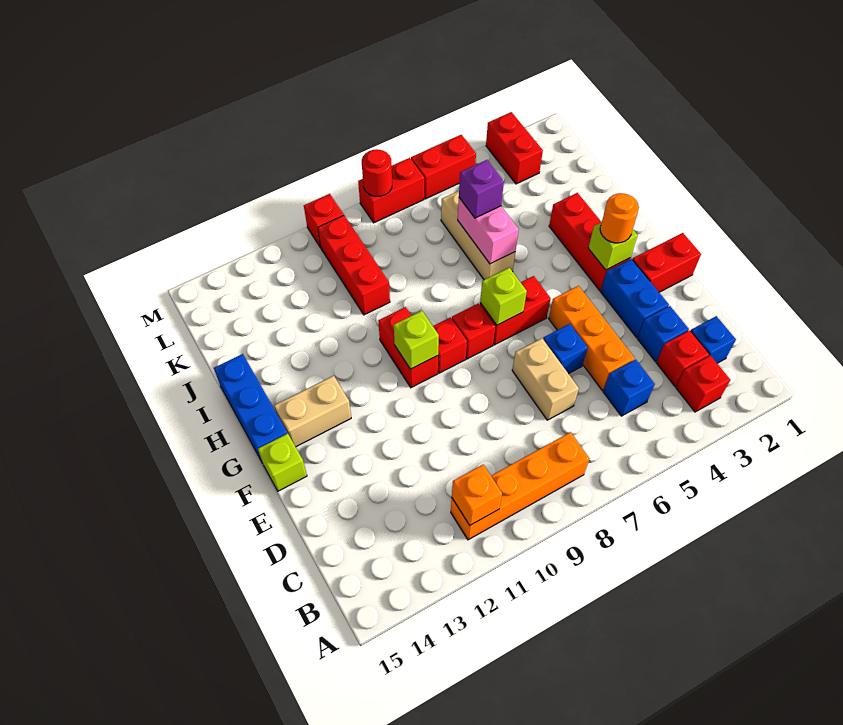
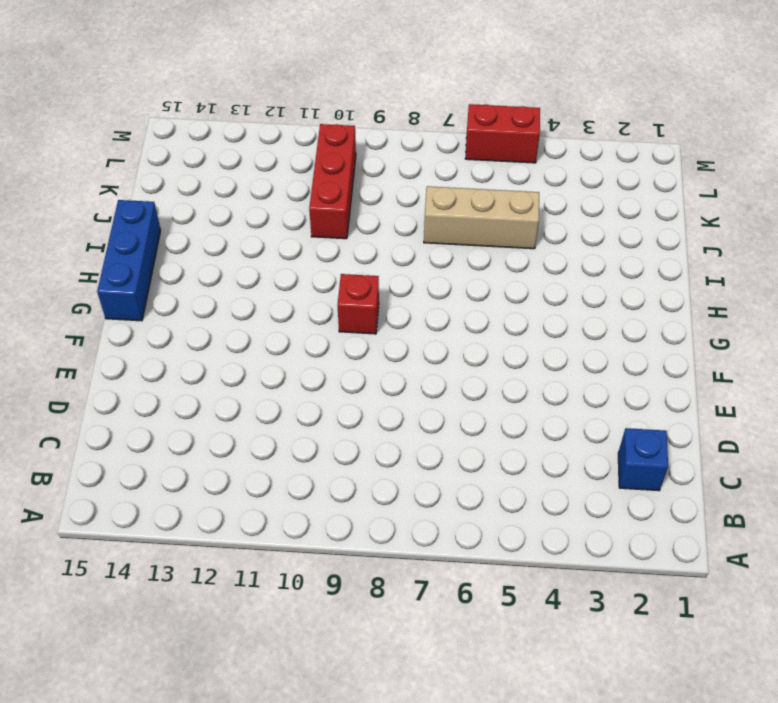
tan 1x3 brick [424,186,539,249] -> tan 1x3 brick turned to [441,191,515,280]
none -> red 1x1 brick [676,356,730,412]
none -> orange 1x4 brick [451,432,590,540]
none -> red 1x1 brick [657,330,709,386]
none -> blue 1x1 brick [603,360,655,416]

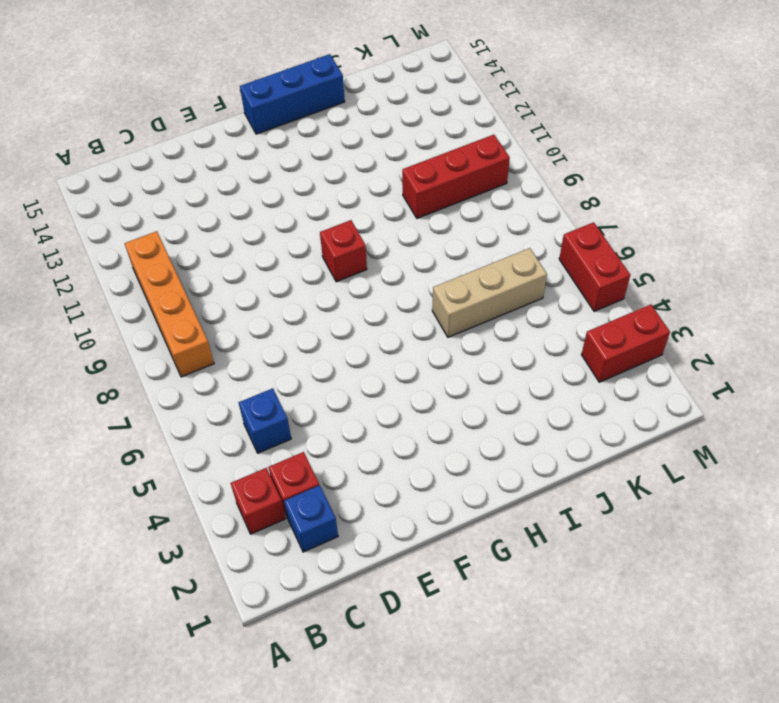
none -> blue 1x1 brick [637,306,689,362]
none -> orange 1x3 brick [549,286,635,390]
none -> tan 1x2 brick [512,338,579,420]
none -> blue 1x2 brick [601,259,669,337]

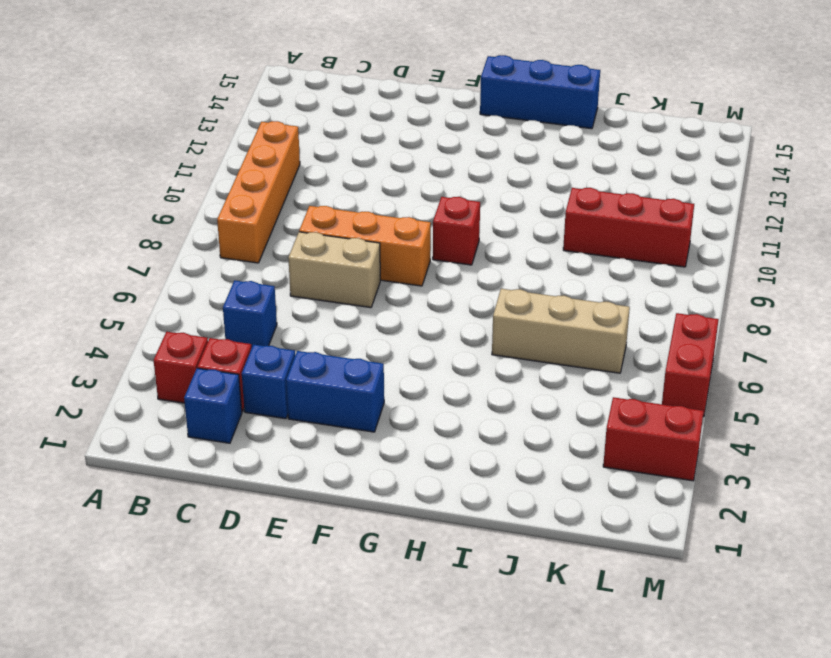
orange 1x3 brick [299,206,431,286] -> orange 1x3 brick moved to [549,286,635,390]
none -> blue 1x1 brick [543,324,588,374]
none -> red 1x2 brick [632,233,701,292]
none -> lime 1x1 brick [258,433,307,491]
none -> red 1x3 brick [549,193,630,291]

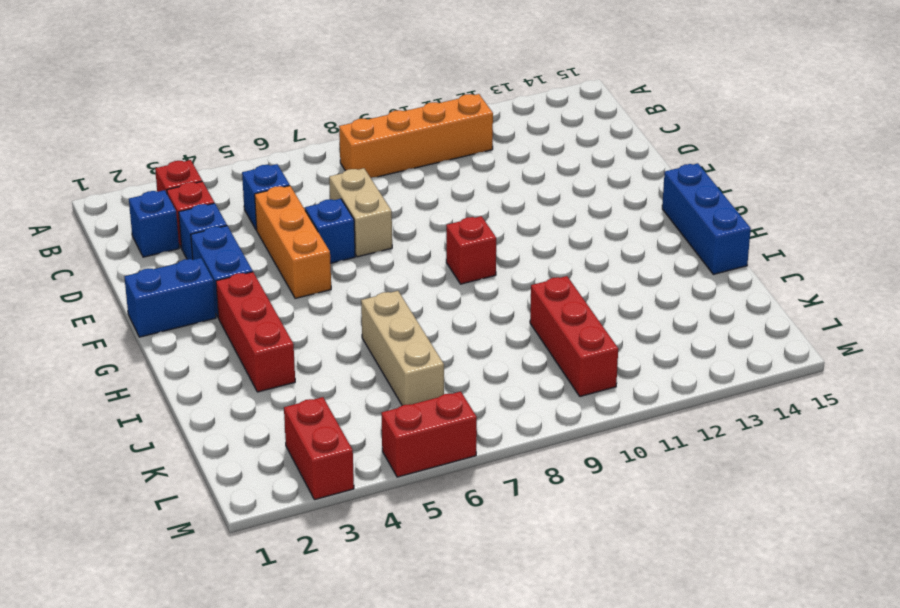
blue 1x2 brick [124,258,216,337] -> red 1x2 brick [632,233,701,292]
none -> lime 1x1 brick [258,433,307,491]
none -> red 1x2 brick [480,276,551,345]
none -> red 1x1 brick [452,303,495,359]
none -> red 1x2 brick [378,307,438,388]

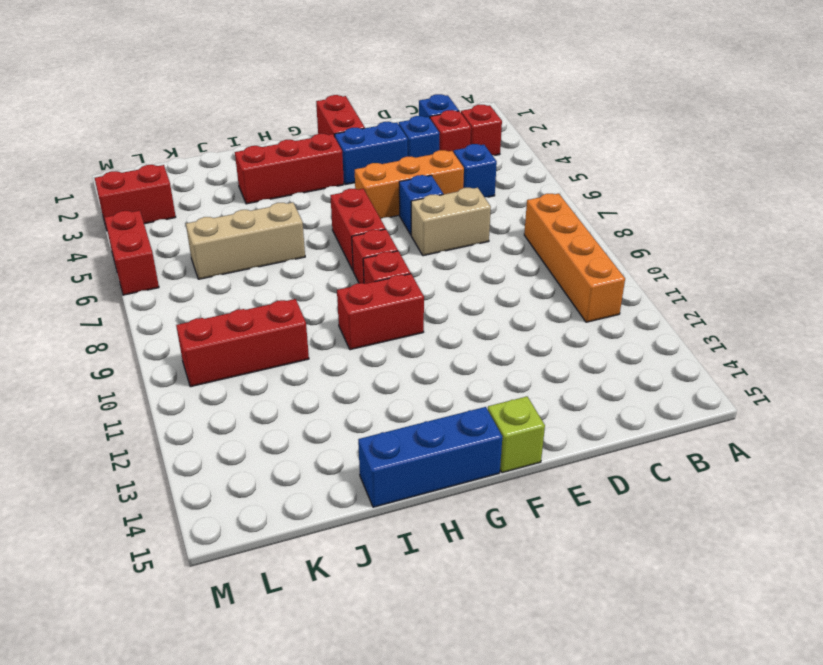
none -> tan 1x2 brick [274,376,351,447]
none -> red 1x2 brick [358,158,424,223]
none -> red 1x1 brick [304,194,344,247]
none -> orange 1x1 brick [452,465,502,525]

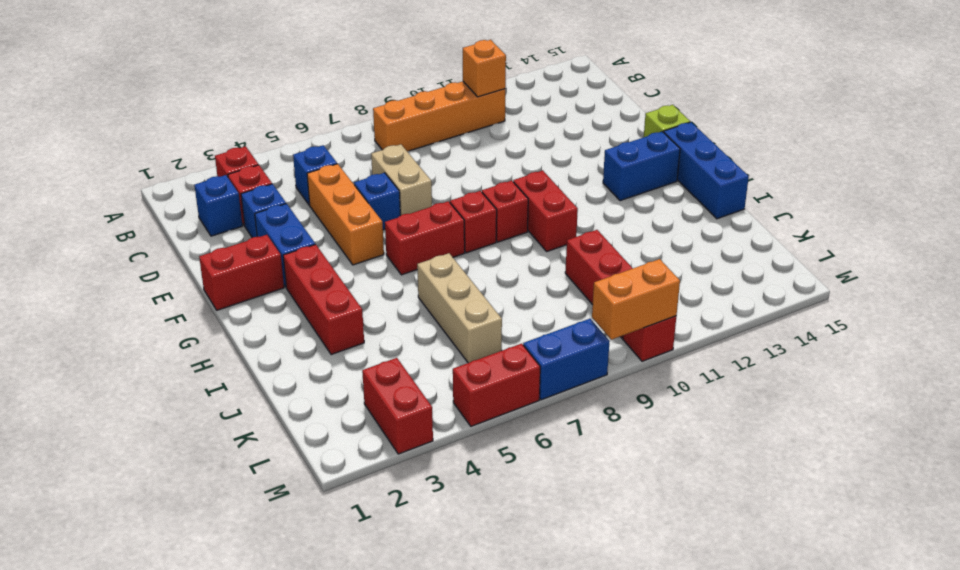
blue 1x2 brick [603,132,680,201] -> tan 1x2 brick [274,376,351,447]
blue 1x2 brick [523,319,610,400] -> red 1x2 brick [358,158,424,223]
orange 1x2 brick [592,259,680,340] -> none
none -> lime 1x1 brick [588,222,638,270]
none -> lime 1x1 brick [480,268,527,325]
none -> lime 1x1 brick [394,311,439,369]
none -> pink 1x2 brick [458,198,519,264]

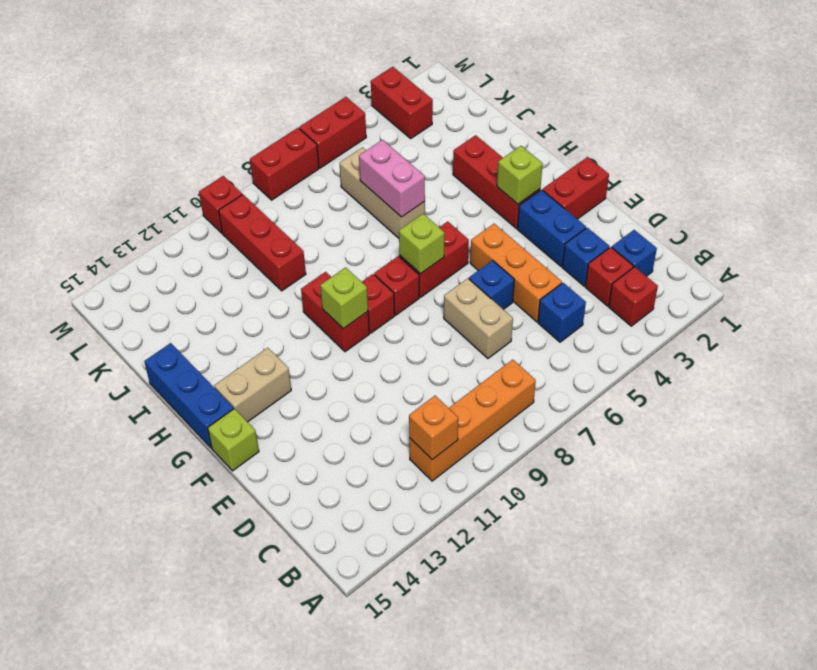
none -> red 1x1 round brick [362,149,392,196]
none -> orange 1x1 round brick [600,193,639,243]
none -> purple 1x1 brick [459,160,504,218]

